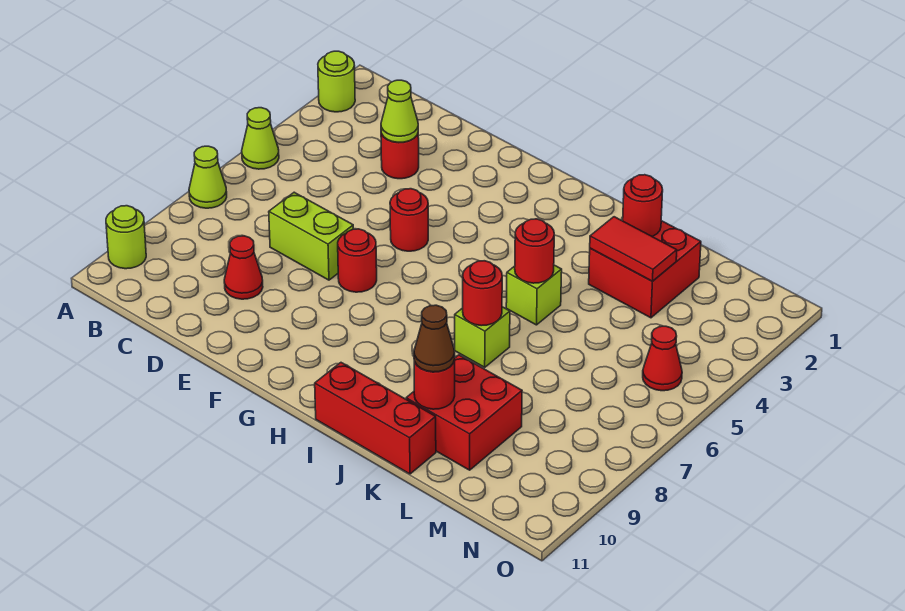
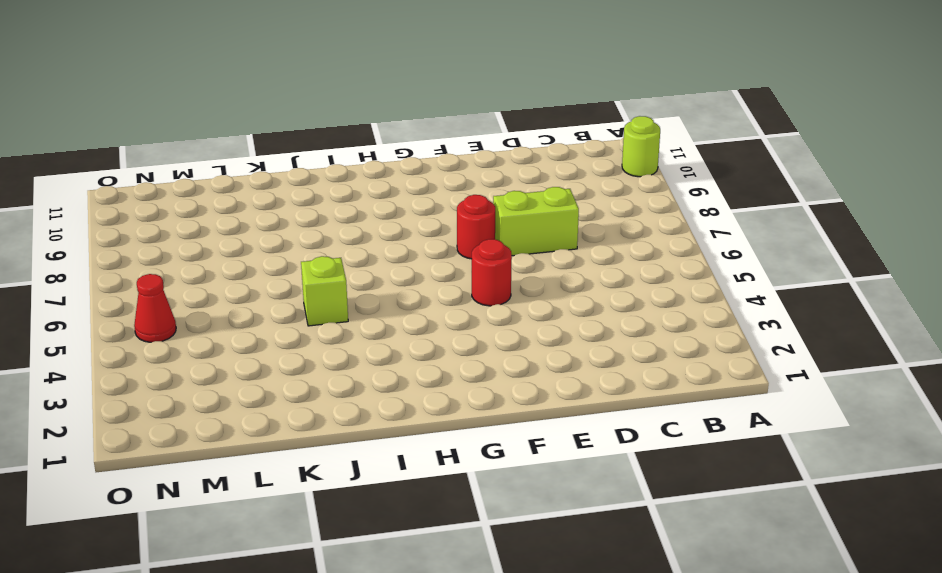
none -> lime 1x1 round brick [318,51,355,112]
none -> lime 1x1 cone [242,108,279,169]
none -> lime 1x1 cone [189,146,227,208]

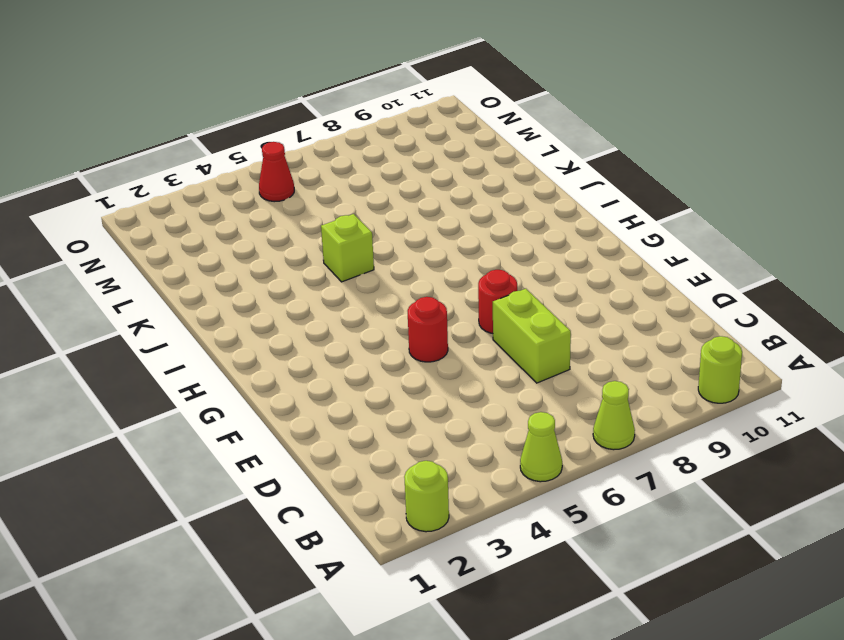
none -> red 1x1 round brick [381,134,419,179]
none -> red 1x1 cone [224,236,263,299]
none -> red 1x3 brick [315,363,436,474]

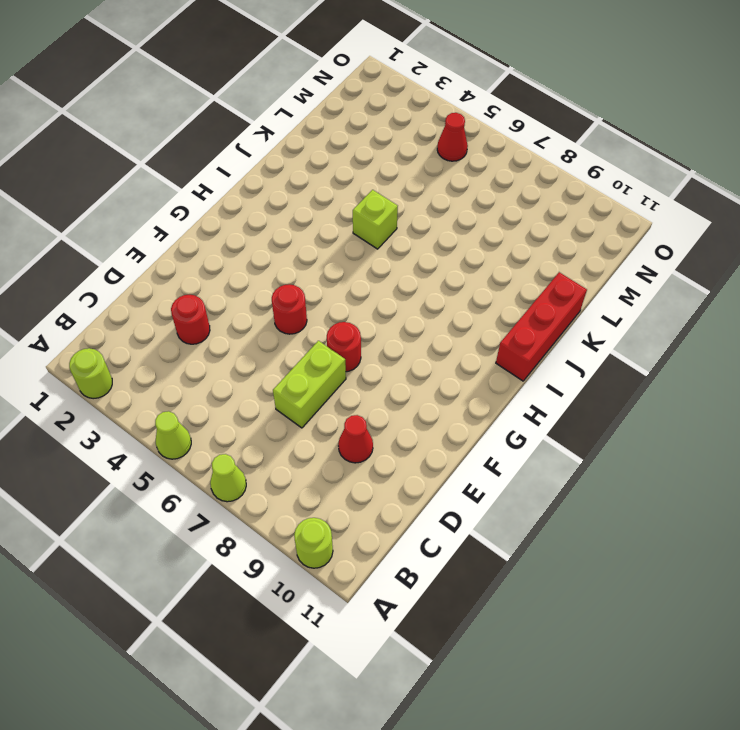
none -> lime 1x1 brick [455,307,510,367]
none -> red 2x2 brick [589,221,701,318]
none -> red 2x2 brick [406,355,522,470]

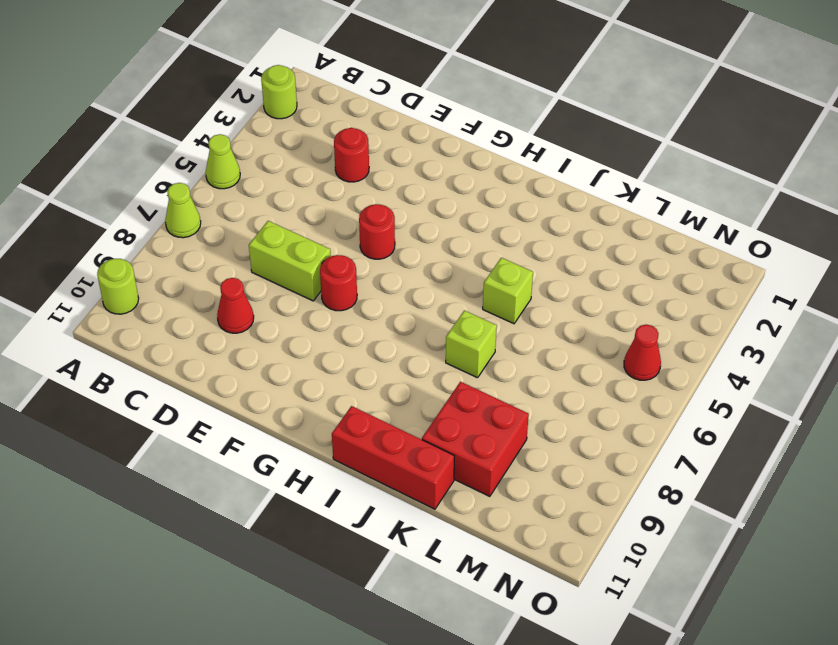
none -> red 2x2 brick [589,221,701,318]
none -> lime 1x1 cone [381,80,418,142]
none -> red 1x1 round brick [515,219,554,283]

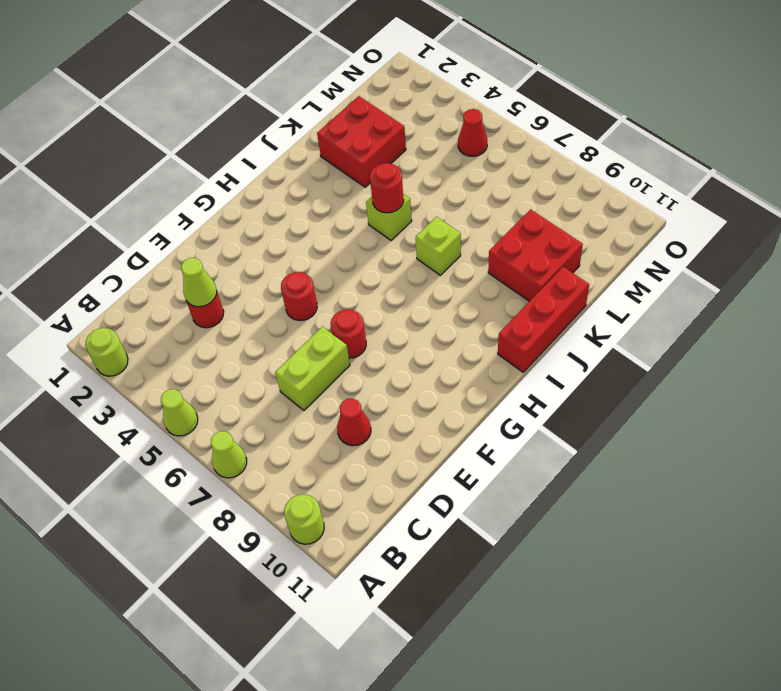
none -> red 1x1 round brick [463,261,502,326]
none -> red 1x1 round brick [623,175,663,236]
none -> red 1x2 tile [590,217,677,281]

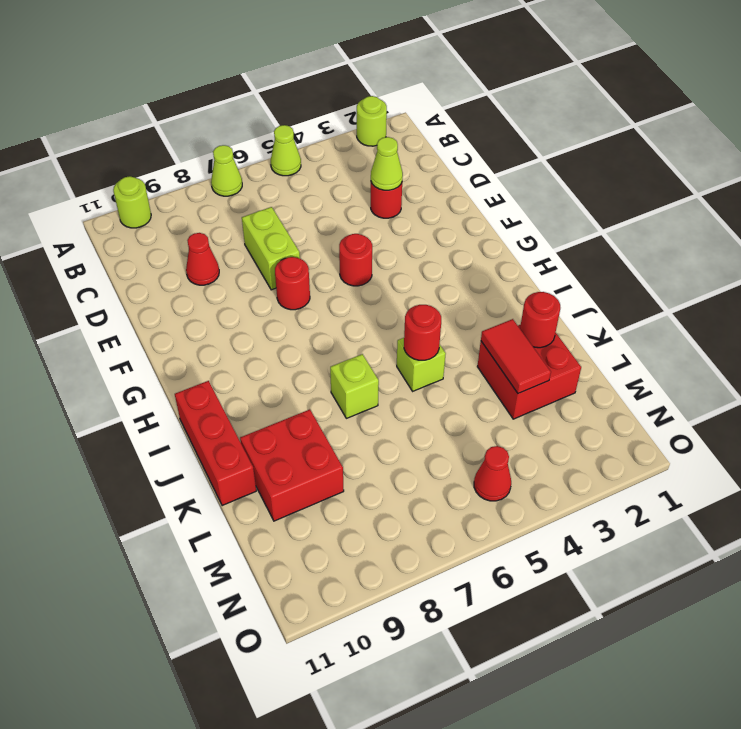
none -> red 1x1 round brick [463,261,502,326]
none -> red 1x1 round brick [414,360,455,409]
none -> brown 1x1 cone [414,305,455,372]

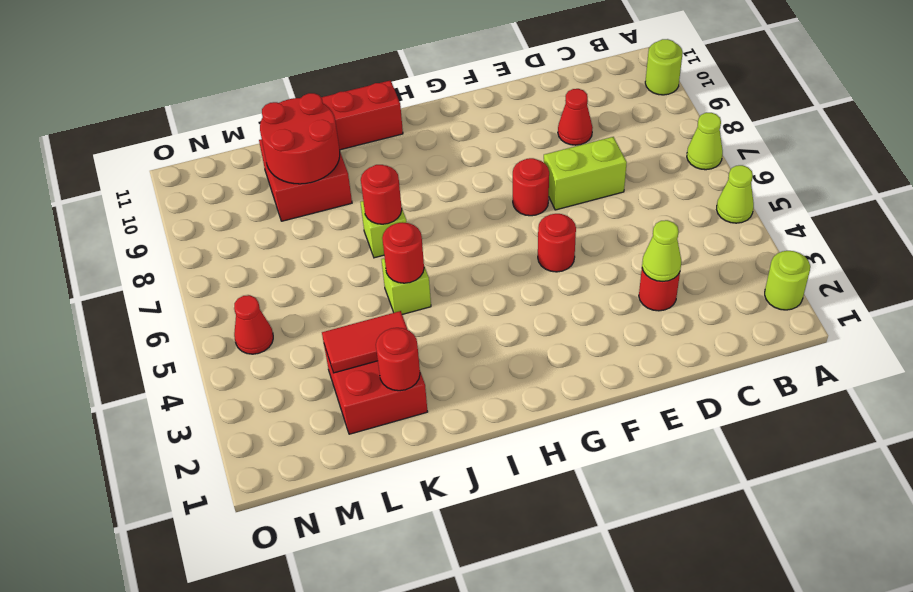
red 2x2 round brick [260,93,340,184] -> red 1x1 round brick [414,360,455,409]
none -> brown 1x1 cone [414,305,455,372]

